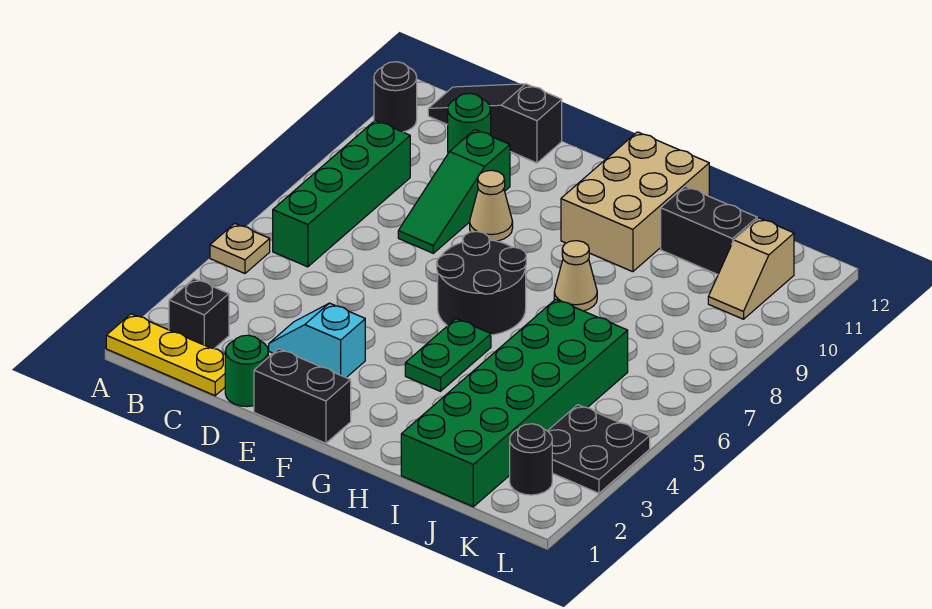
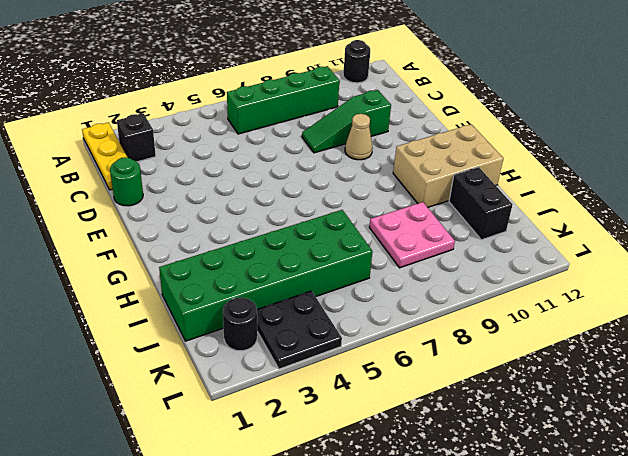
pink 2x2 plate [369,202,455,268] -> none
none -> tan 1x1 plate [210,223,270,273]
none -> black 1x3 slope [428,84,562,163]
none -> green 1x1 round brick [448,93,491,153]

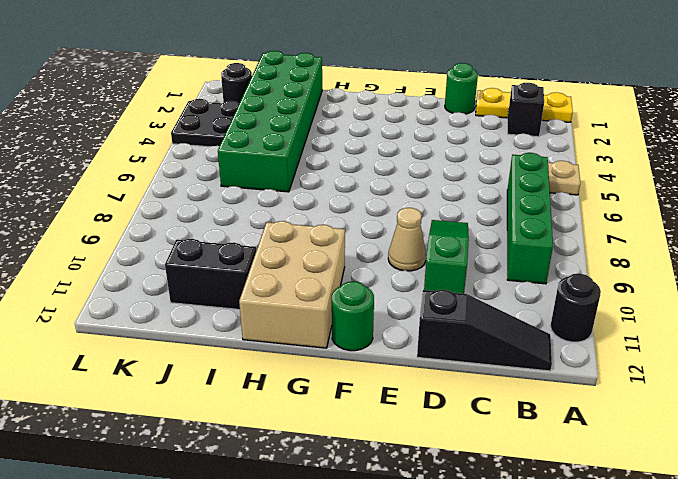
green 1x1 round brick [332,281,374,351] -> green 1x1 round brick moved to [448,93,491,153]
none -> cyan 1x2 slope [269,303,365,377]
none -> black 1x2 brick [254,349,351,443]
none -> black 2x2 round brick [437,231,526,335]

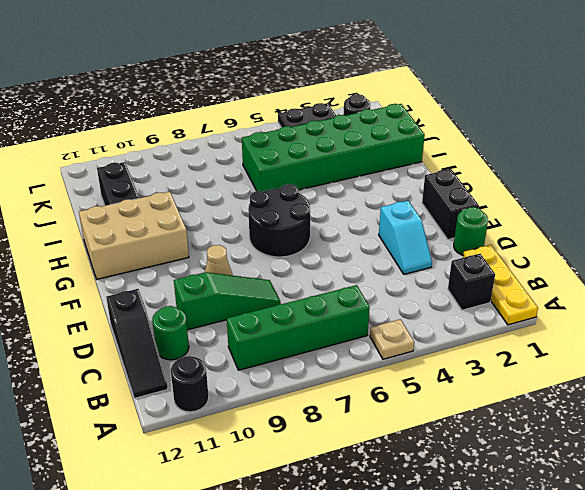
none -> green 1x2 plate [405,319,491,391]
none -> tan 1x1 cone [554,241,597,311]
none -> tan 1x2 slope [708,218,794,319]

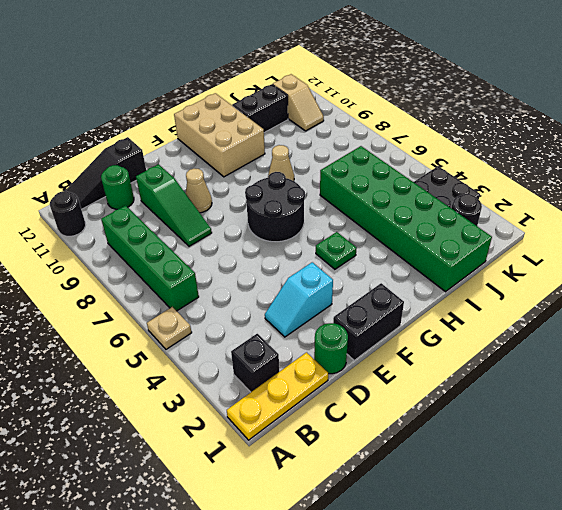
green 1x1 plate [316,232,357,269] -> green 1x2 plate [405,319,491,391]

